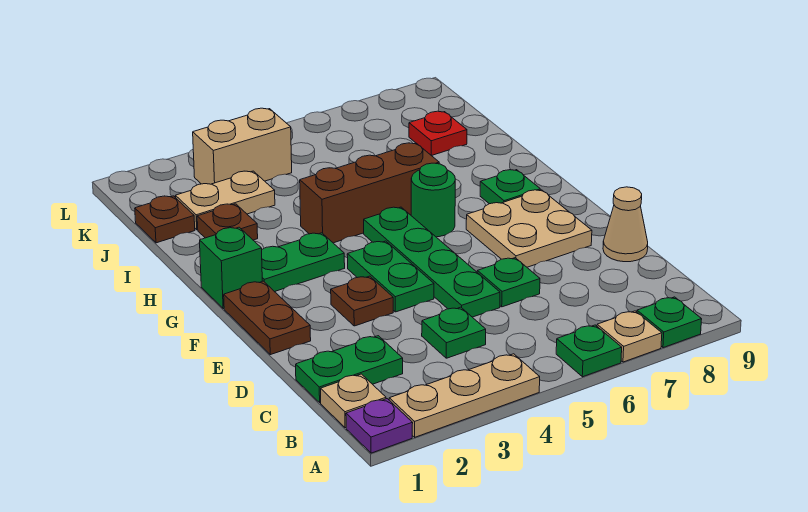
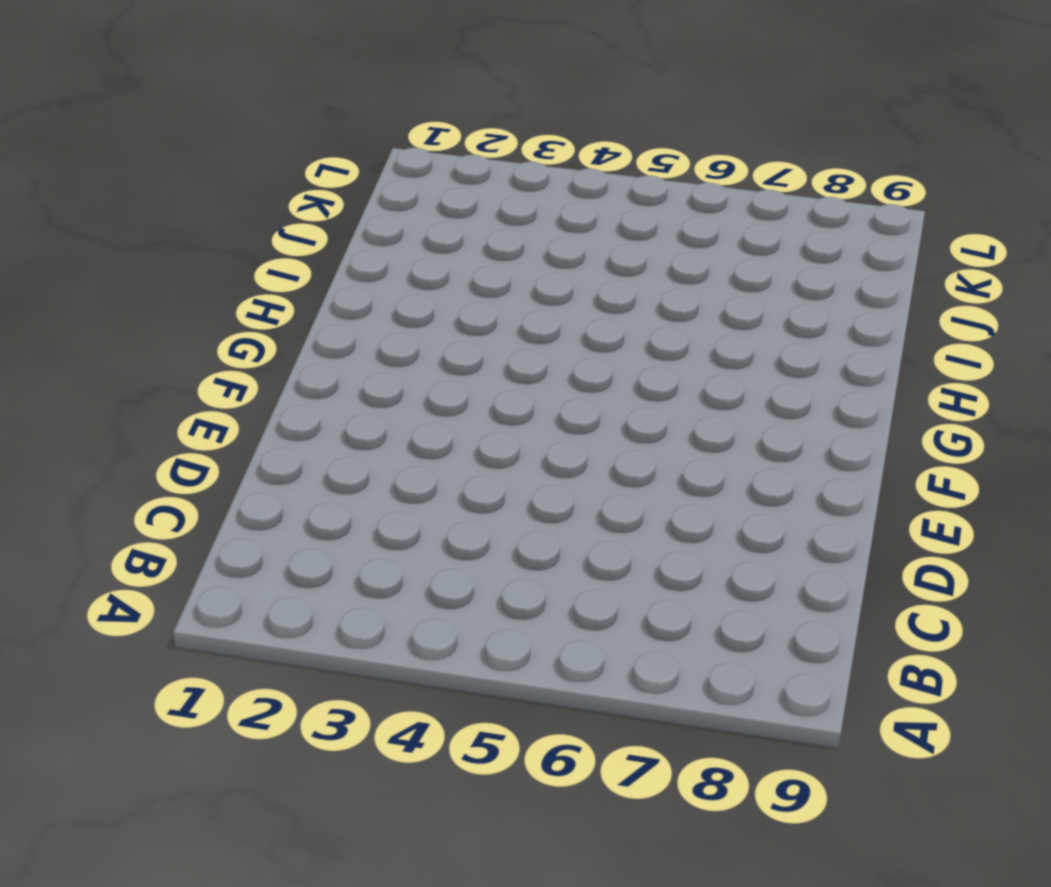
none -> purple 1x1 plate [346,399,413,453]
none -> tan 1x3 plate [389,354,540,437]
none -> green 1x1 plate [556,325,622,377]

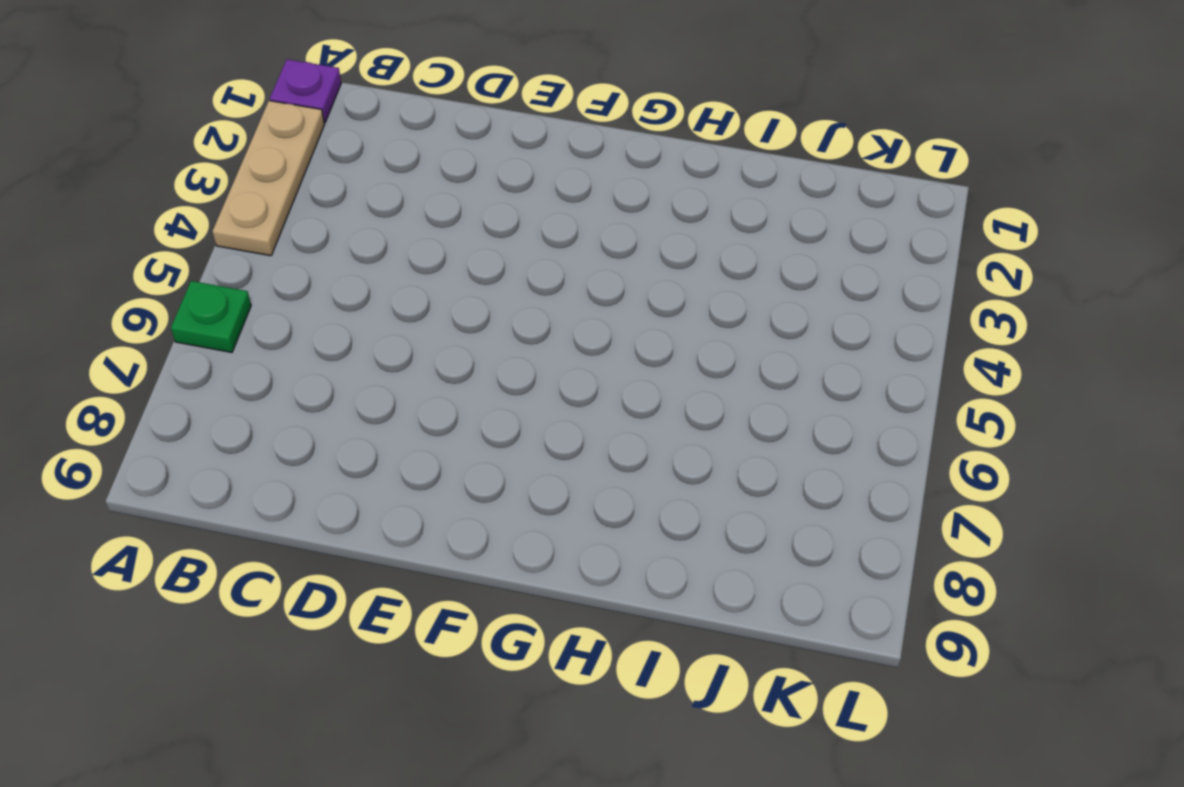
none -> tan 1x1 plate [597,311,662,362]
none -> green 1x1 plate [637,297,702,348]
none -> tan 1x1 plate [321,374,386,428]

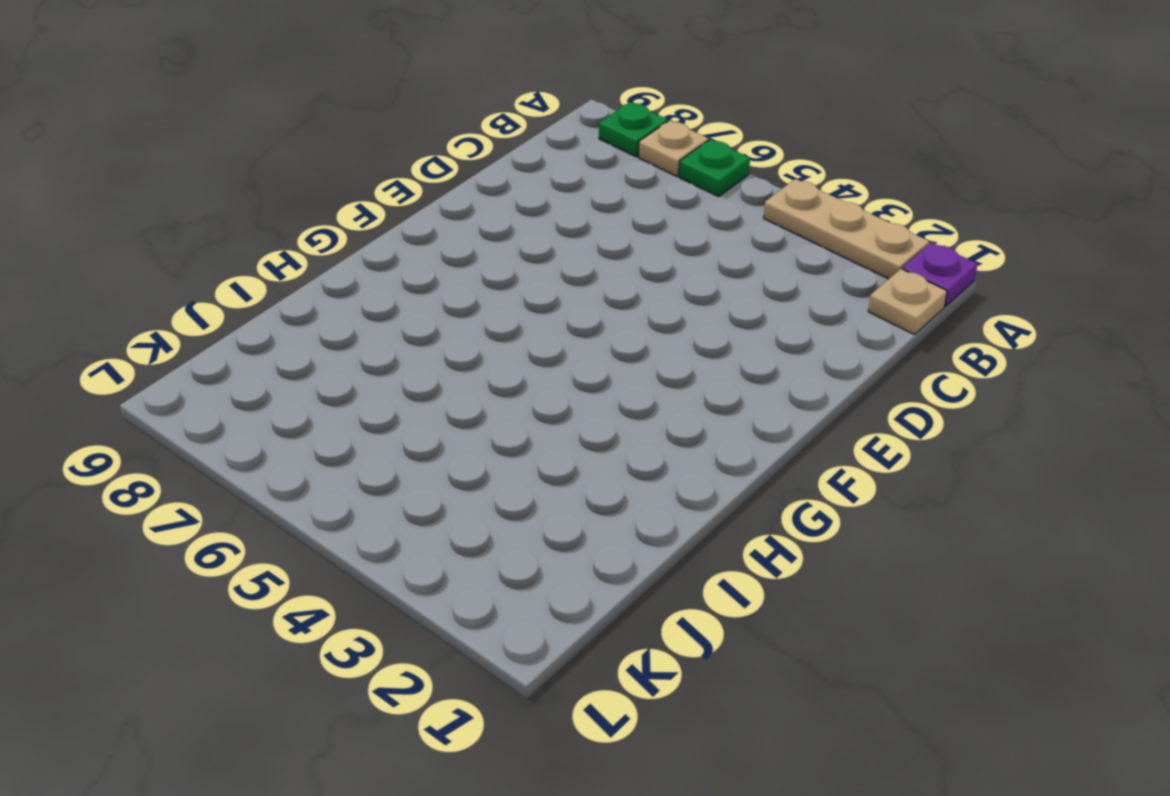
none -> green 1x2 plate [296,336,403,403]
none -> green 1x1 plate [422,307,486,358]
none -> green 1x4 plate [364,207,500,317]

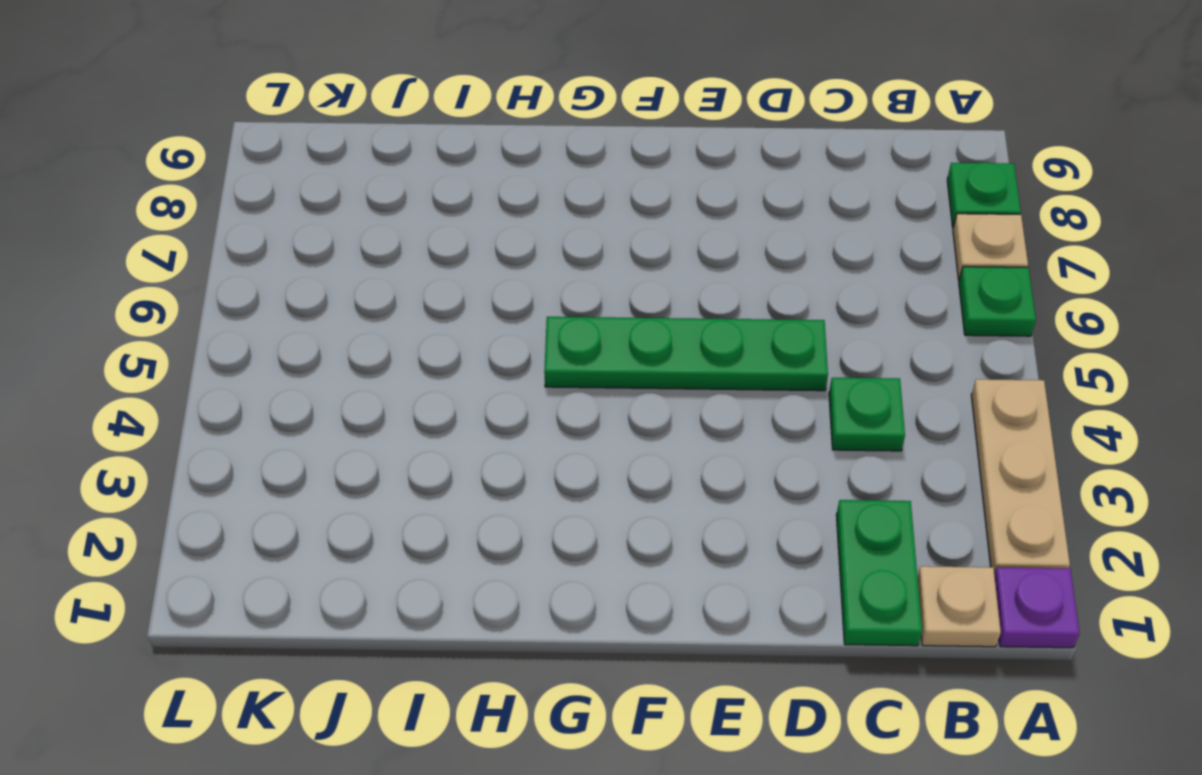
none -> green 1x1 plate [477,258,540,307]
none -> tan 1x1 cone [603,187,648,262]
none -> brown 1x2 plate [224,281,311,355]

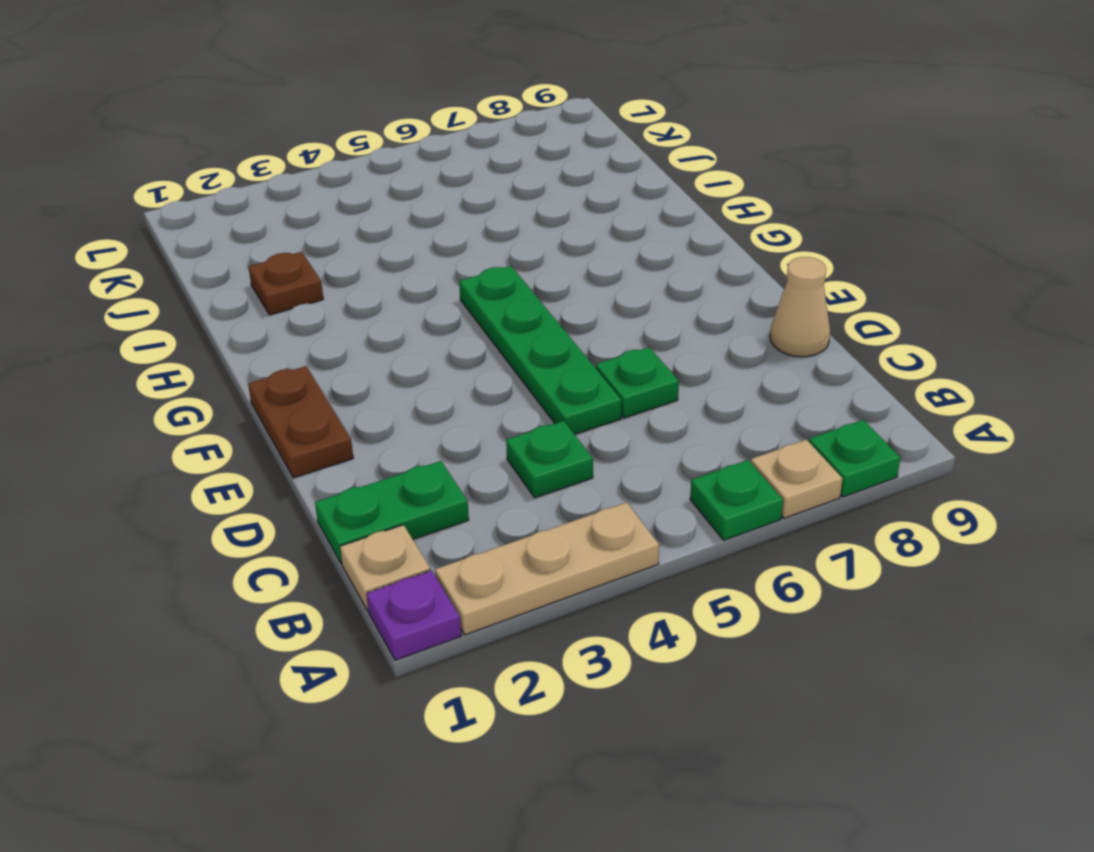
none -> brown 1x1 plate [331,276,393,326]
none -> green 1x2 plate [347,241,434,312]
none -> tan 2x2 plate [466,190,592,267]

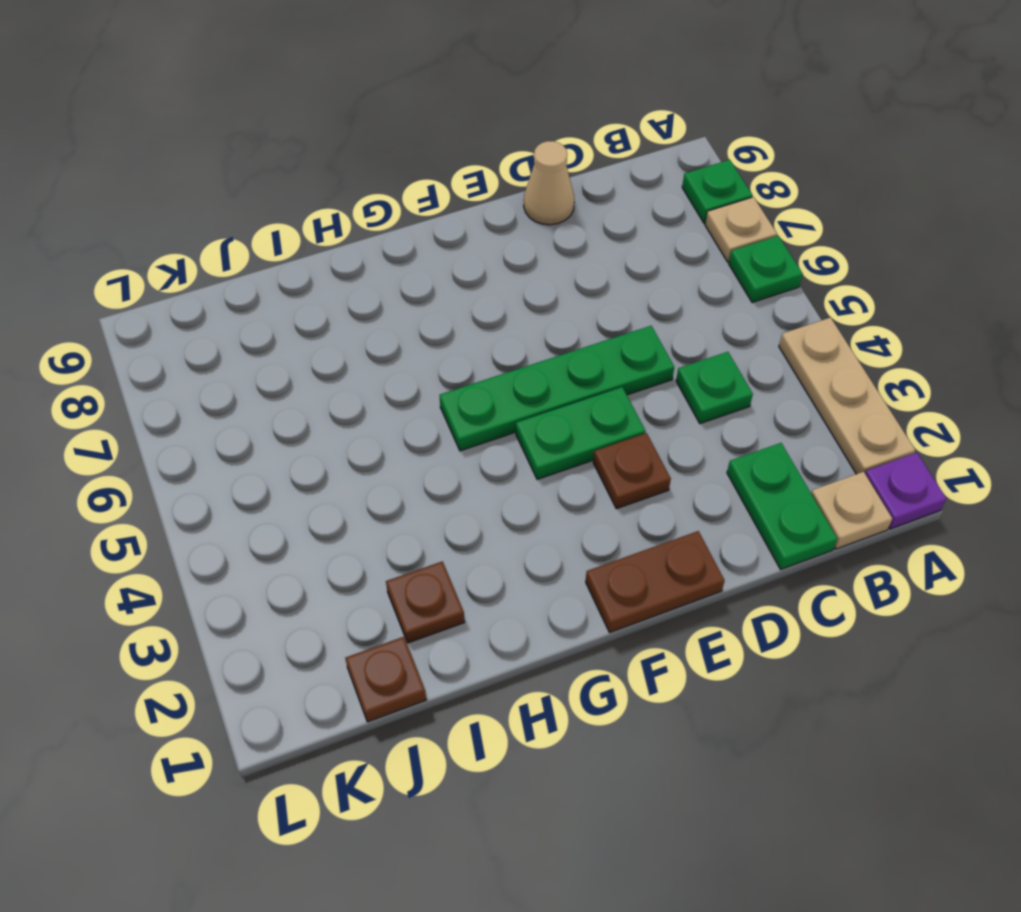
none -> green 1x1 plate [477,258,540,307]
none -> tan 2x2 plate [466,190,592,267]
none -> green 1x1 brick [200,227,262,309]

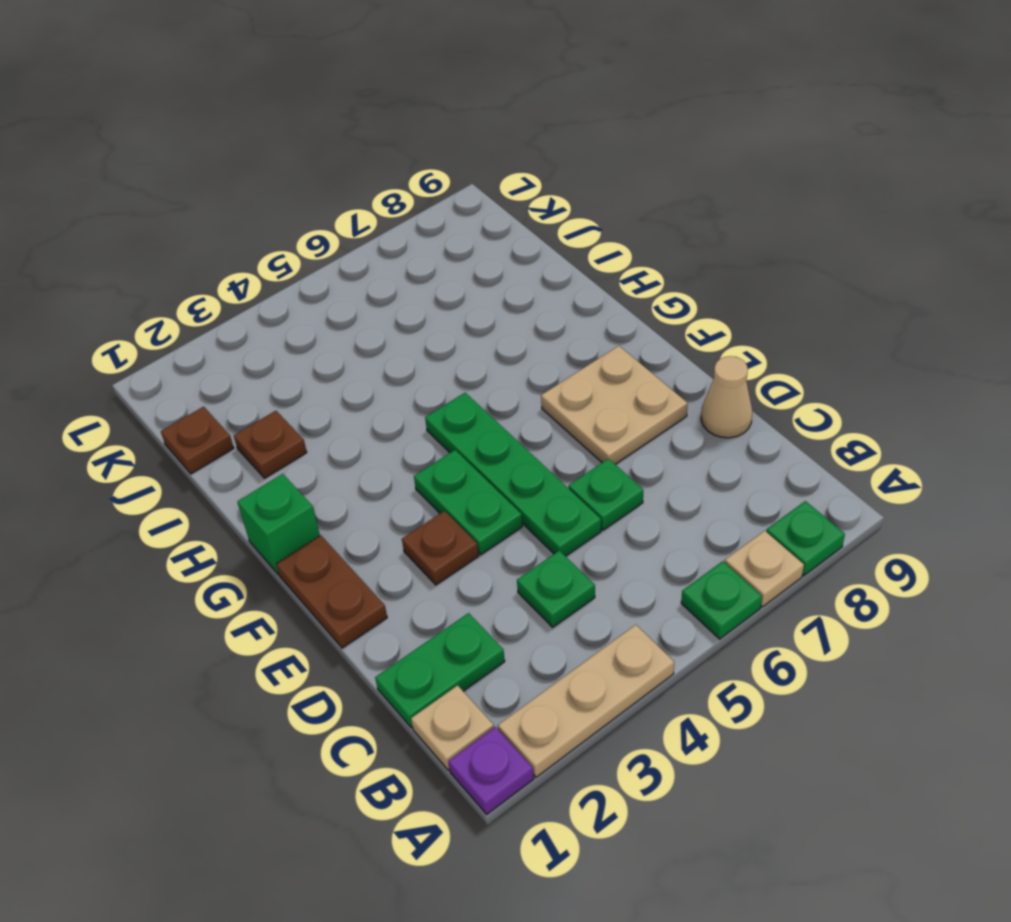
none -> green 1x2 plate [262,233,345,292]
none -> green 1x1 round brick [411,163,455,237]
none -> green 1x1 plate [480,170,540,204]

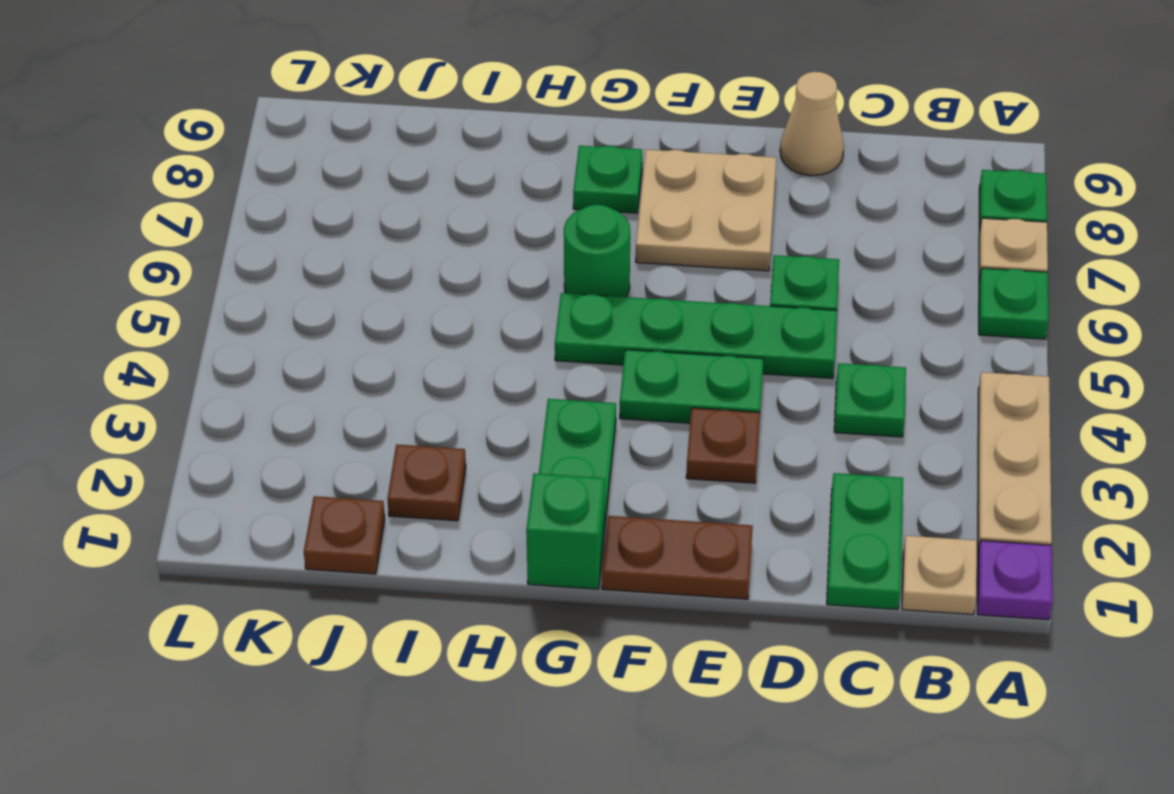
none -> brown 1x3 brick [300,143,439,243]
none -> tan 1x2 plate [175,171,275,230]
none -> red 1x1 plate [409,111,467,156]

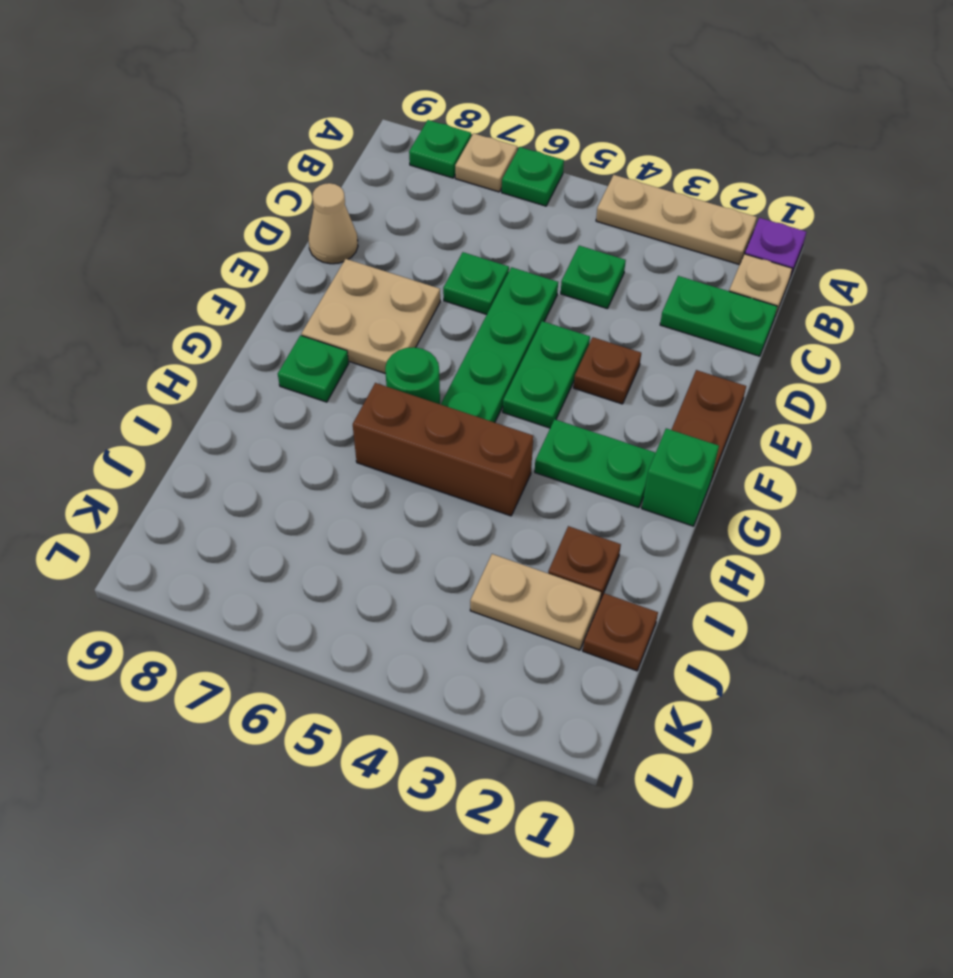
none -> red 1x1 plate [409,111,467,156]
none -> tan 1x2 brick [193,108,292,184]

